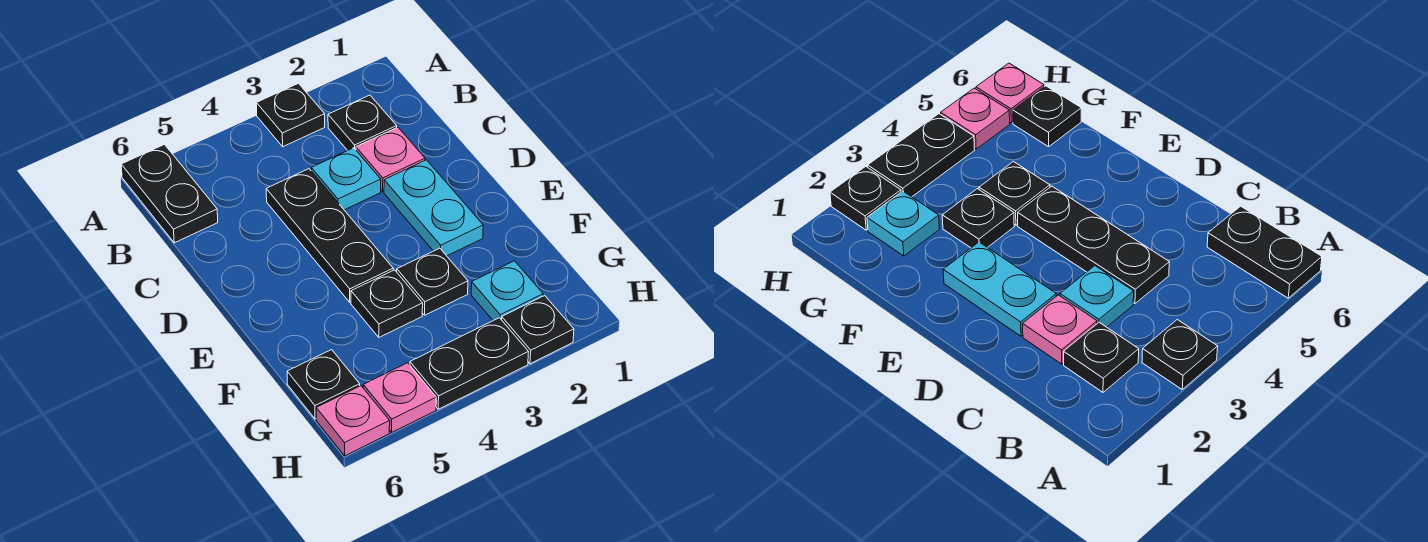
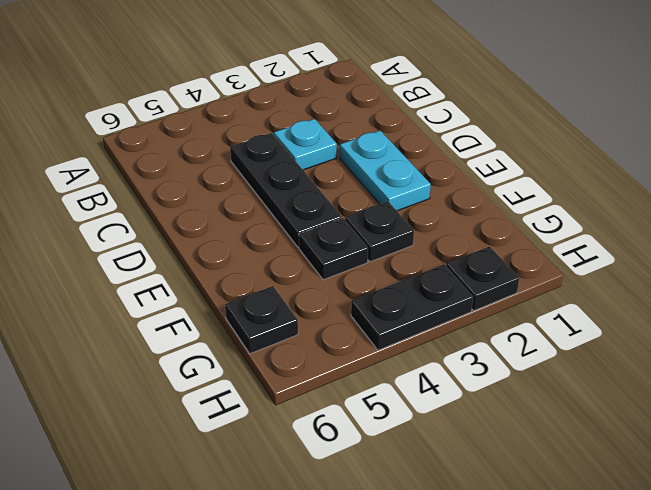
none -> black 1x1 plate [256,83,325,147]
none -> black 1x2 plate [121,144,218,243]
none -> black 1x1 plate [328,95,397,151]

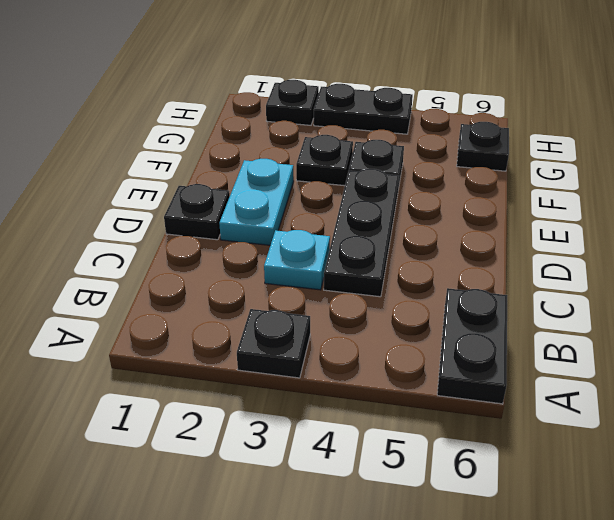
black 1x1 plate [164,184,230,240] -> black 1x1 plate moved to [328,95,397,151]
none -> pink 1x1 plate [356,127,425,191]
none -> cyan 1x1 plate [471,261,543,321]
none -> pink 1x1 plate [363,363,436,432]

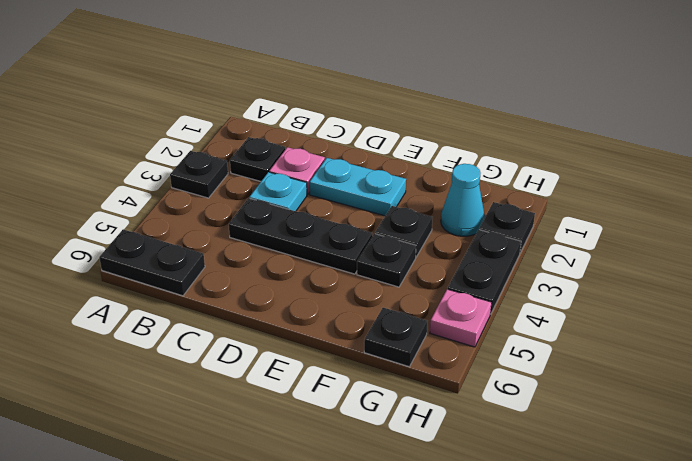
cyan 1x1 cone [441,164,485,236] -> cyan 1x1 plate [471,261,543,321]
none -> pink 1x1 plate [316,386,390,456]

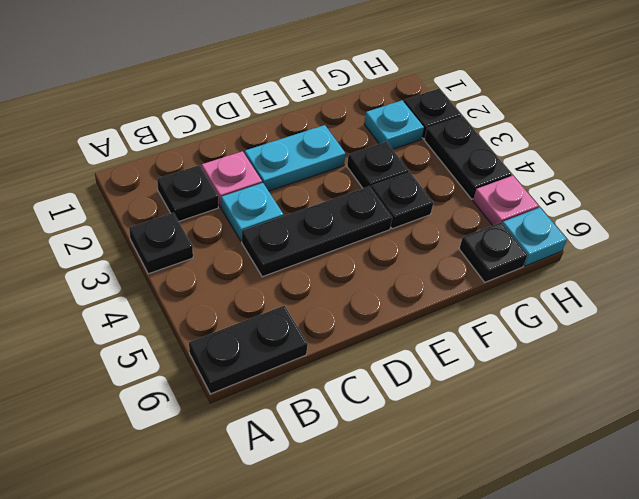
cyan 1x1 plate [502,208,567,266] -> pink 1x1 plate [316,386,390,456]

